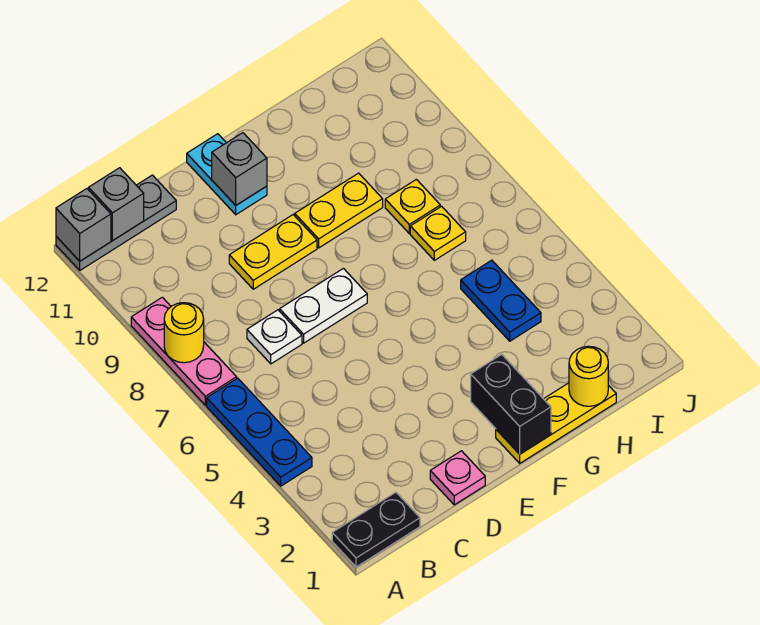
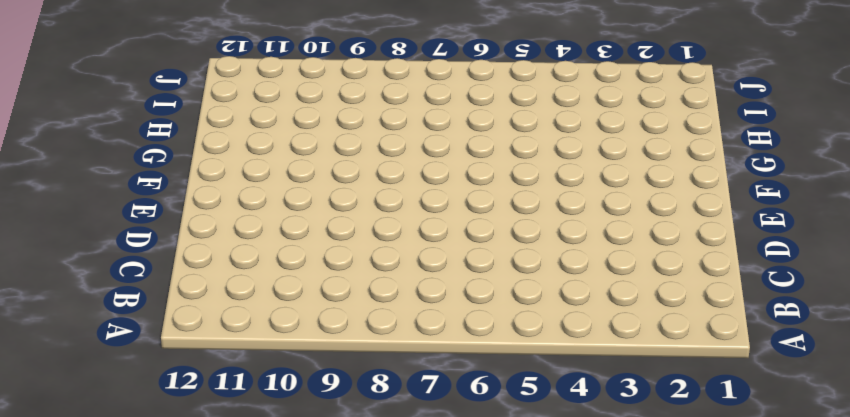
none -> black 1x2 plate [332,492,420,567]
none -> blue 1x3 plate [207,378,312,486]
none -> pink 1x3 plate [131,297,237,405]

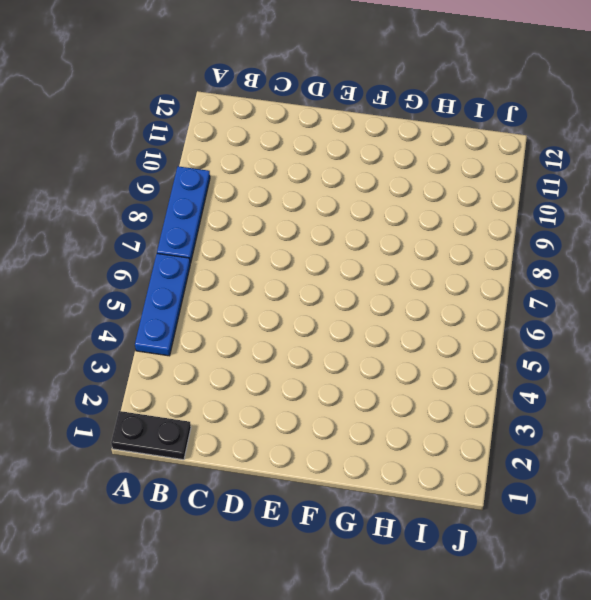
blue 1x3 plate [157,166,210,263] -> pink 1x3 plate [131,297,237,405]
none -> grey 1x3 plate [56,175,176,270]
none -> white 1x1 plate [247,310,302,364]
none -> pink 1x1 plate [430,451,485,505]

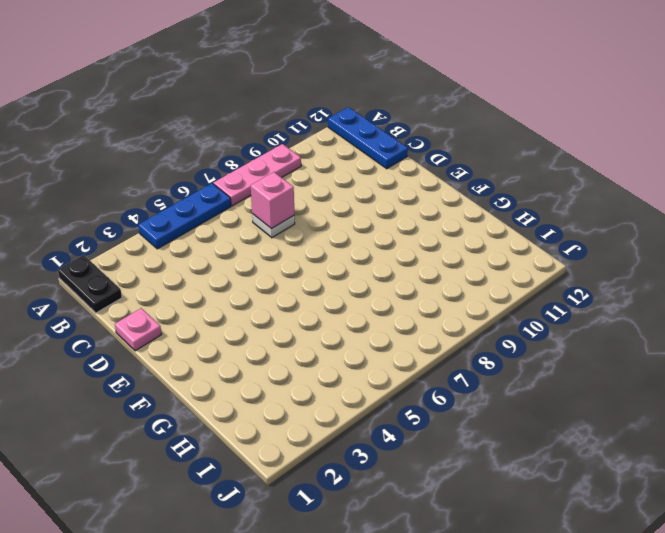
blue 1x3 plate [328,107,408,169] -> grey 1x3 plate [56,175,176,270]
pink 1x1 brick [251,172,294,229] -> none
none -> white 1x2 plate [280,269,367,343]
none -> yellow 1x2 plate [229,215,317,289]
none -> cyan 1x2 plate [187,134,267,215]

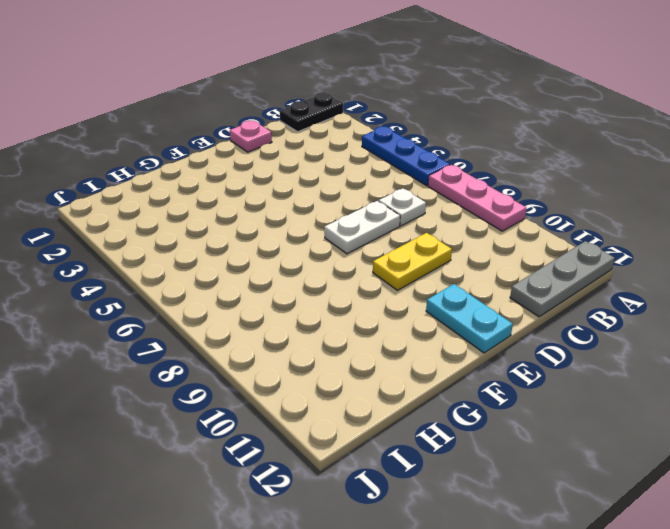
none -> yellow 1x3 plate [496,383,616,463]
none -> yellow 1x2 plate [295,173,383,248]
none -> blue 1x2 plate [461,260,541,341]

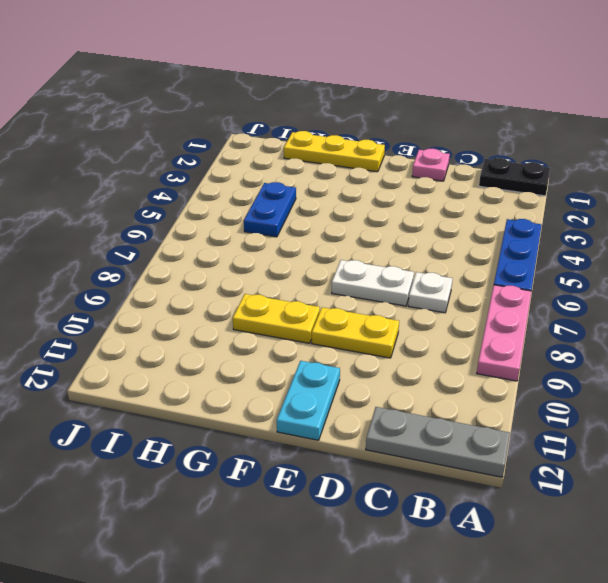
none -> yellow 1x1 plate [410,206,466,260]
none -> yellow 1x1 plate [385,179,440,233]
none -> yellow 1x1 round brick [164,303,204,363]

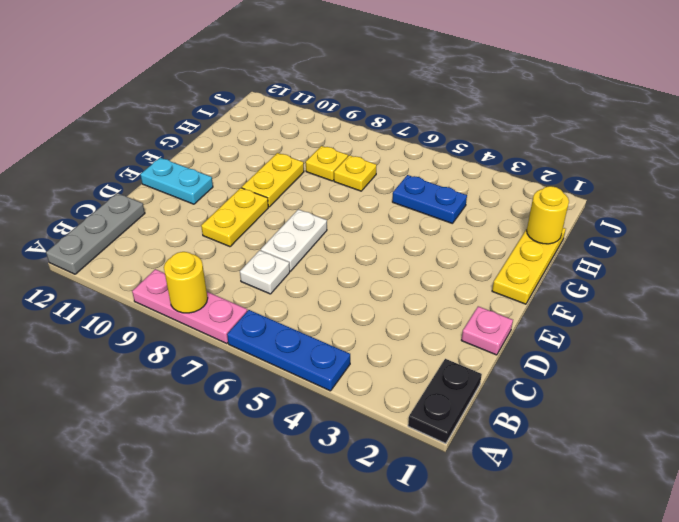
none -> grey 1x1 brick [56,189,111,261]
none -> grey 1x1 brick [89,168,144,241]
none -> grey 1x1 brick [212,133,267,205]

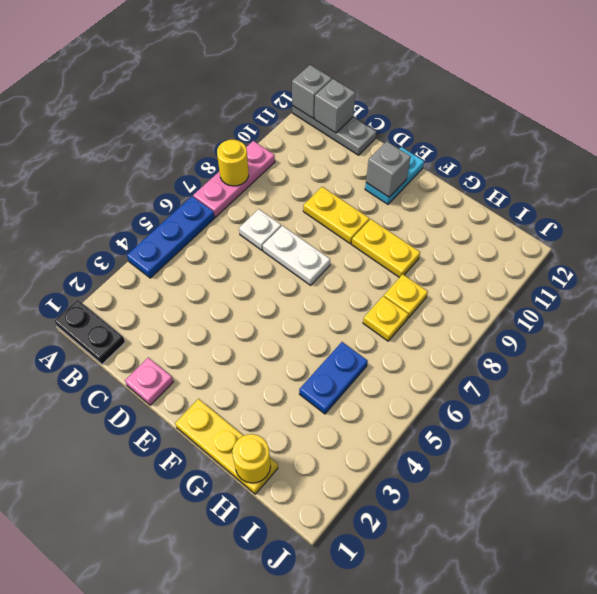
none -> black 1x2 brick [471,354,551,454]

